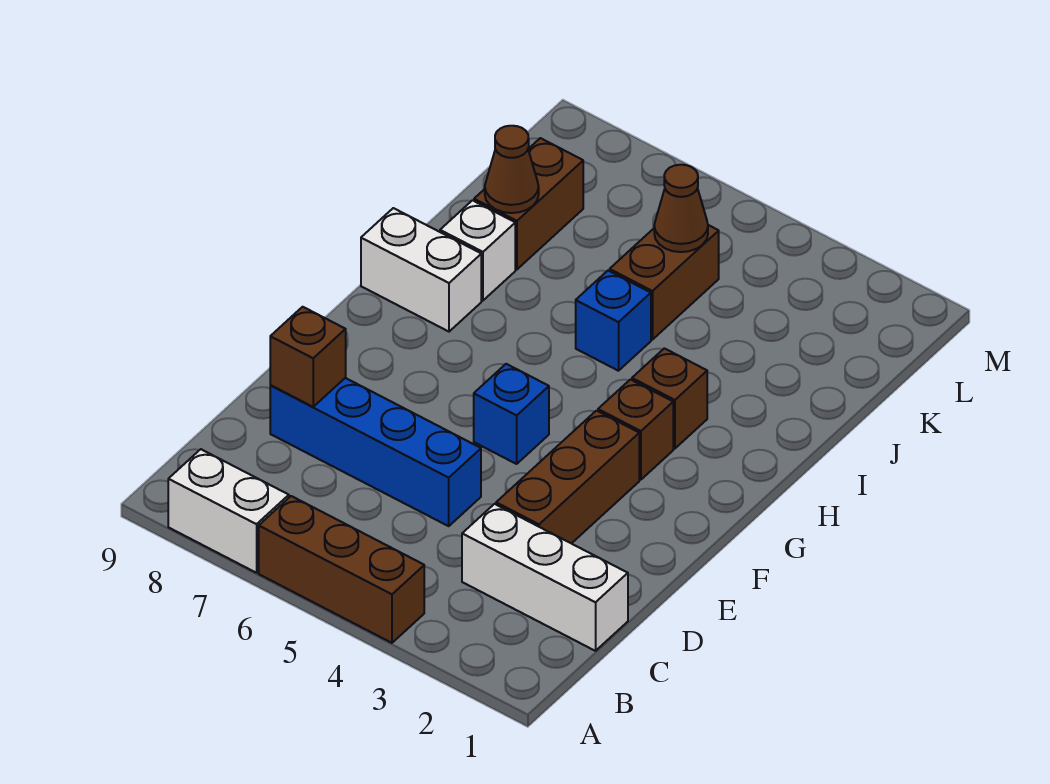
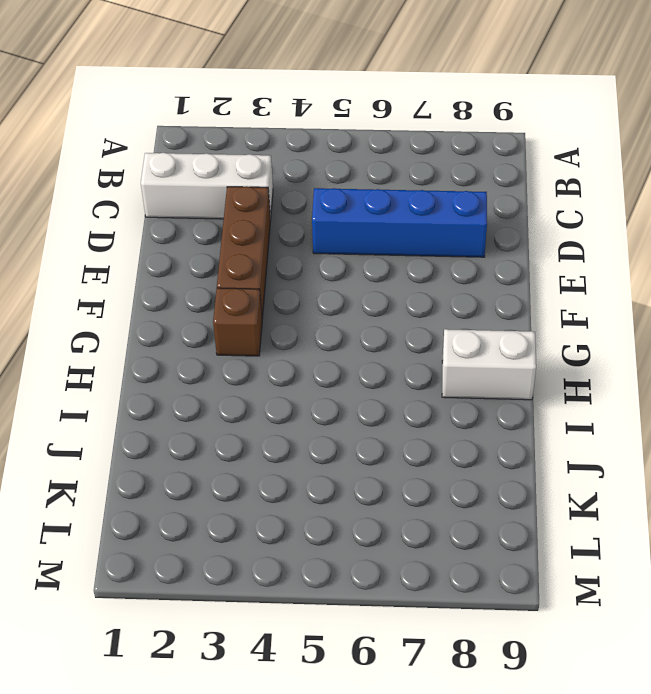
none -> brown 1x3 brick [259,496,424,643]
none -> white 1x2 brick [168,449,289,573]
none -> blue 1x1 brick [474,364,549,464]

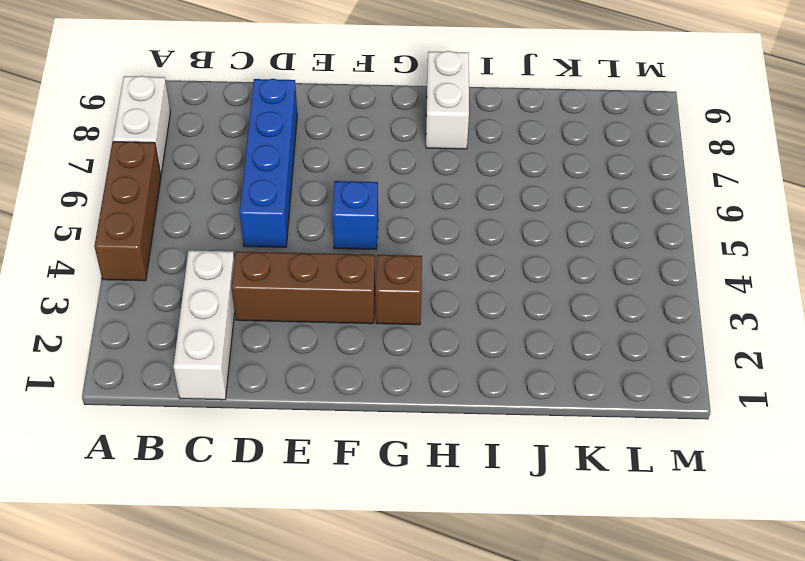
none -> brown 1x1 brick [632,348,707,449]
none -> blue 1x1 brick [576,271,651,371]
none -> white 1x1 brick [440,200,515,300]

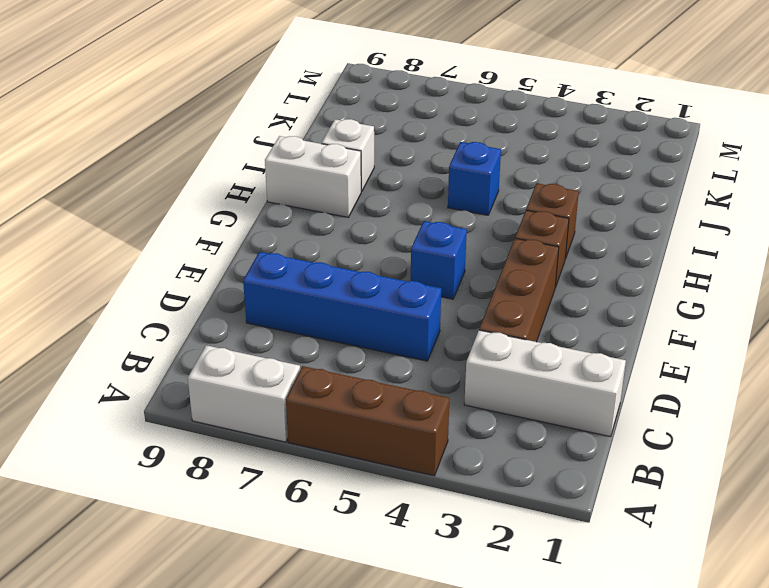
none -> brown 1x2 brick [610,225,719,340]
none -> brown 1x2 brick [474,138,583,269]
none -> brown 1x1 brick [270,307,346,407]

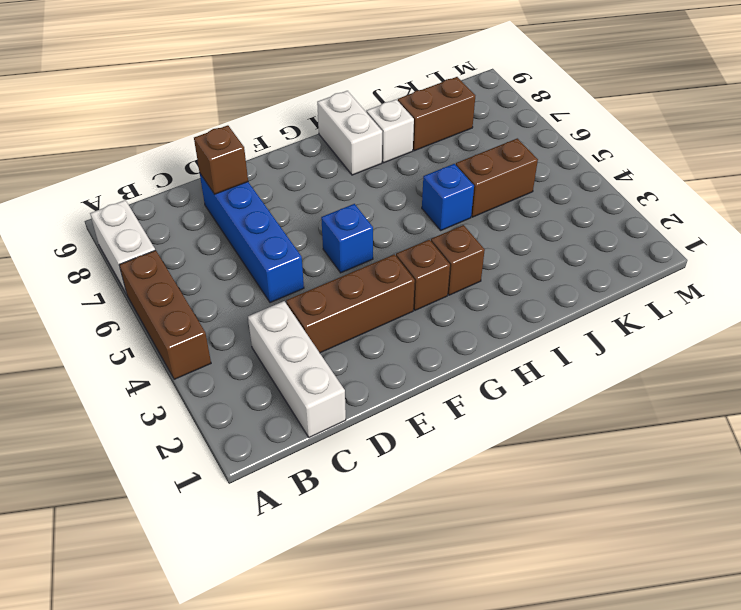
none -> brown 1x1 cone [485,126,539,213]
none -> brown 1x1 cone [654,165,708,252]

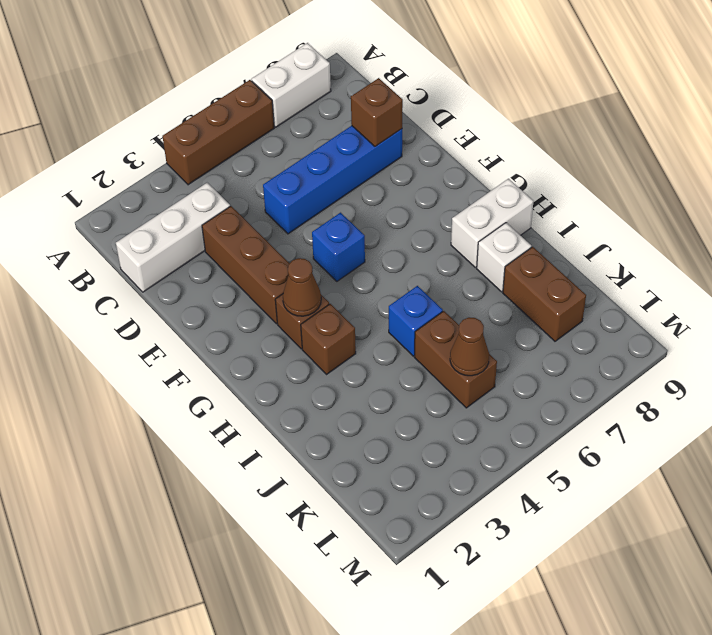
brown 1x1 cone [283,258,321,316] -> brown 1x1 cone moved to [485,126,539,213]

